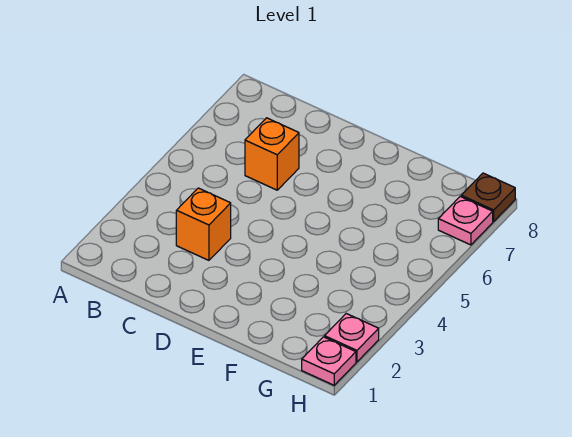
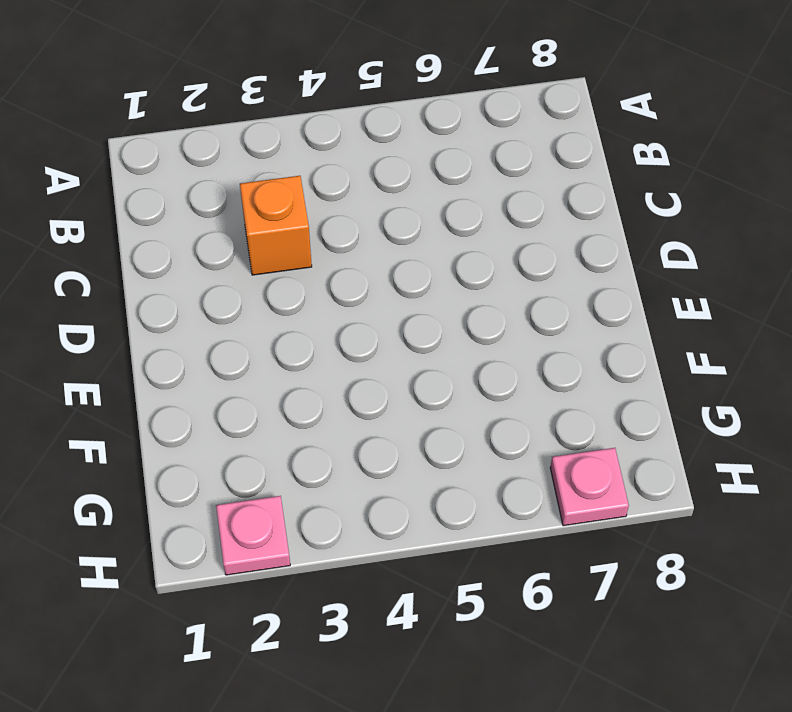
none -> orange 1x1 brick [245,118,299,190]
none -> pink 1x1 plate [302,337,356,385]

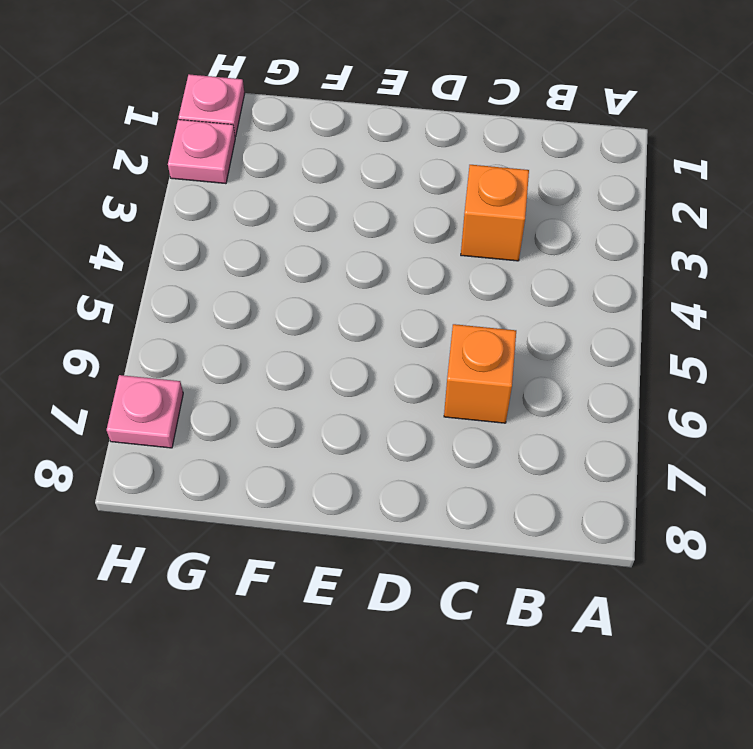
none -> brown 1x1 plate [461,173,515,221]

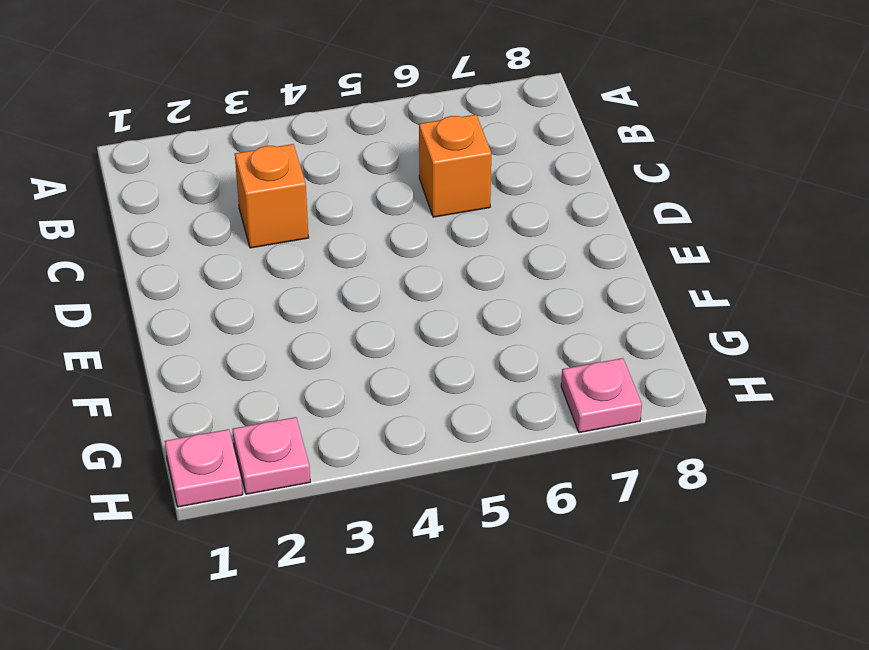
none -> brown 1x1 plate [461,173,515,221]

